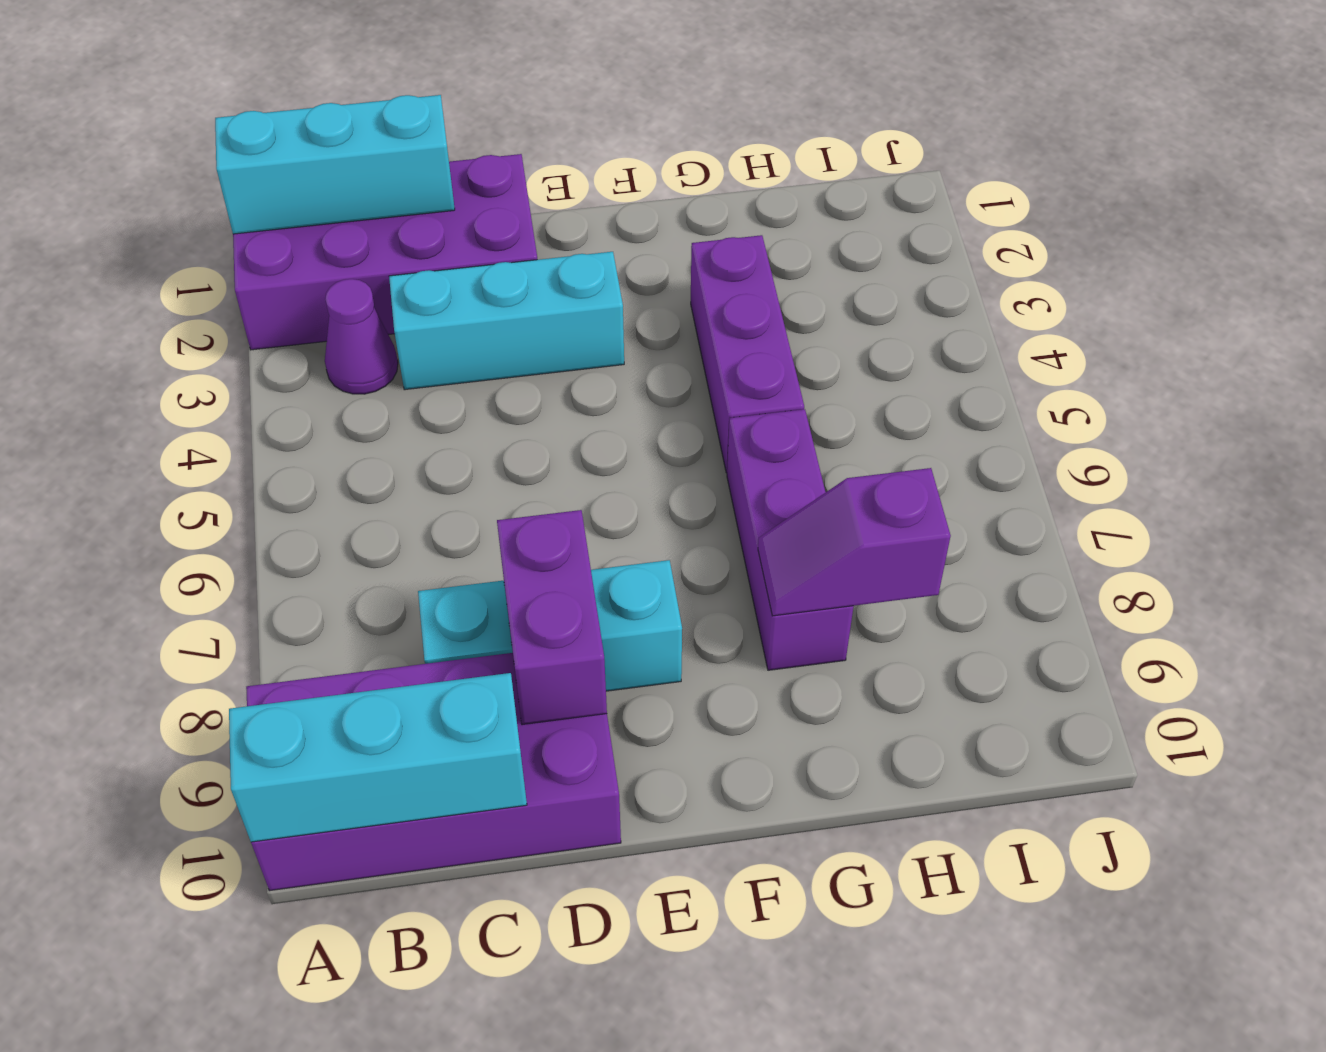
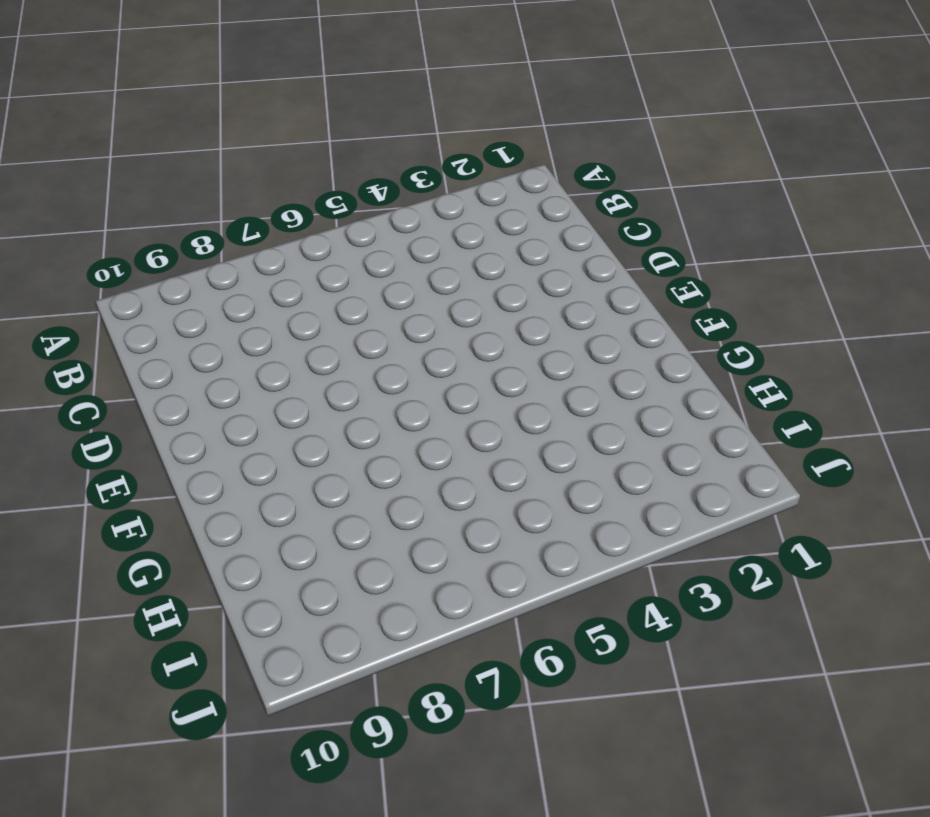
none -> purple 2x4 brick [233,154,537,350]
none -> purple 2x4 brick [246,653,621,891]

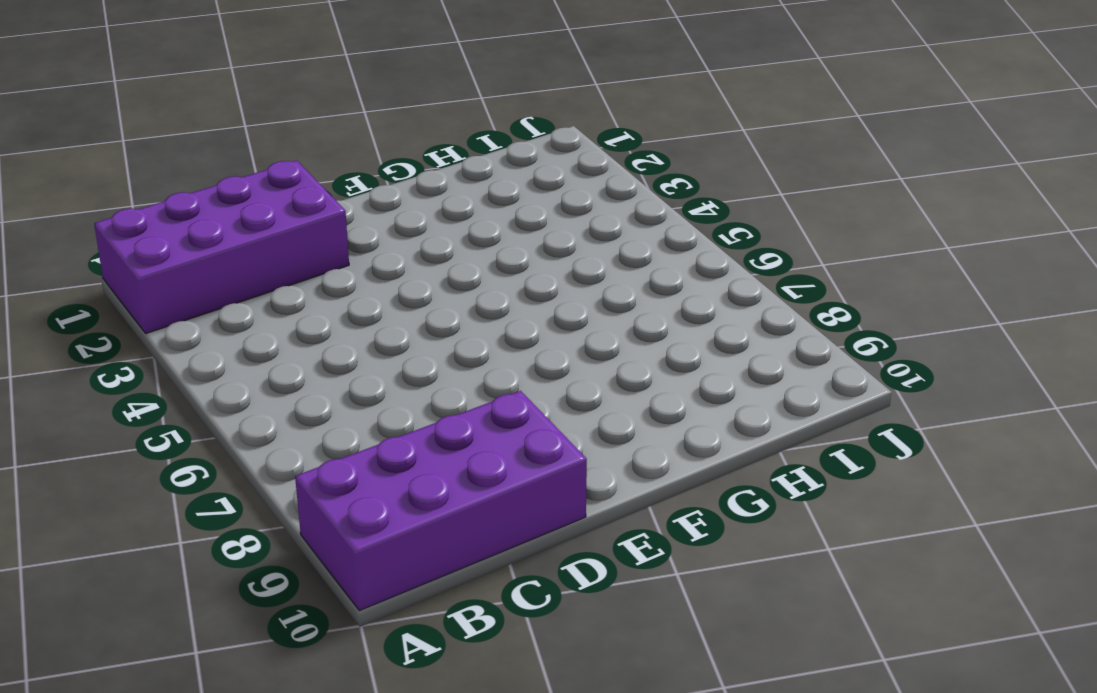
none -> purple 1x1 cone [325,279,398,394]
none -> cyan 1x3 brick [389,252,624,390]

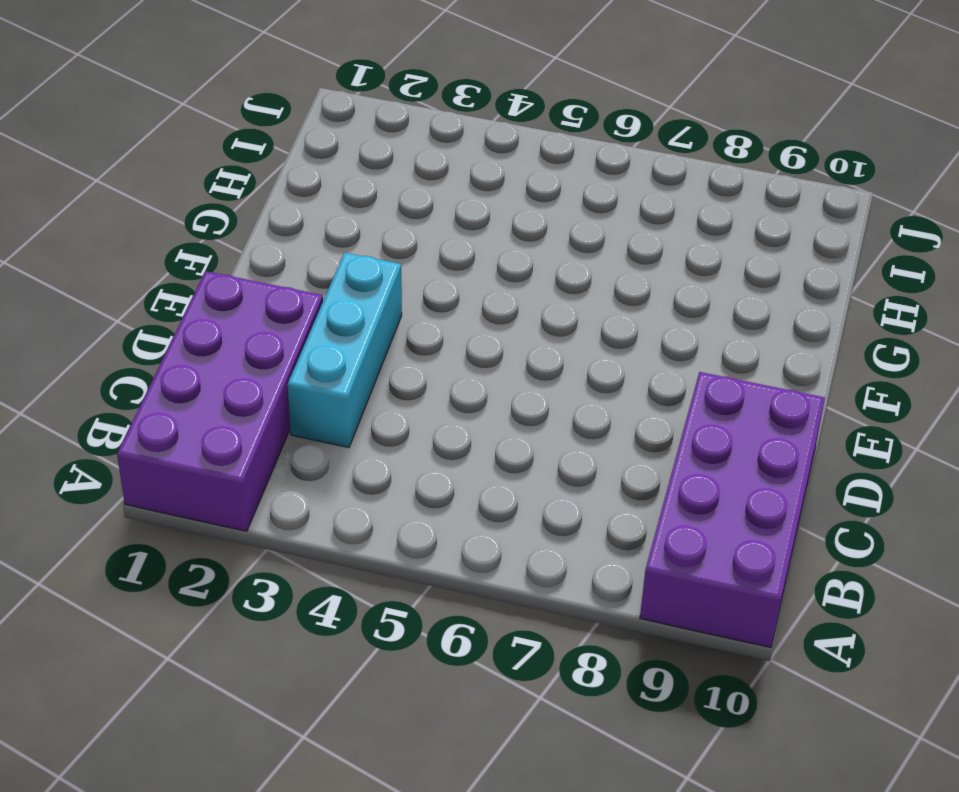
none -> purple 1x1 cone [325,279,398,394]
none -> cyan 1x3 brick [418,560,682,691]

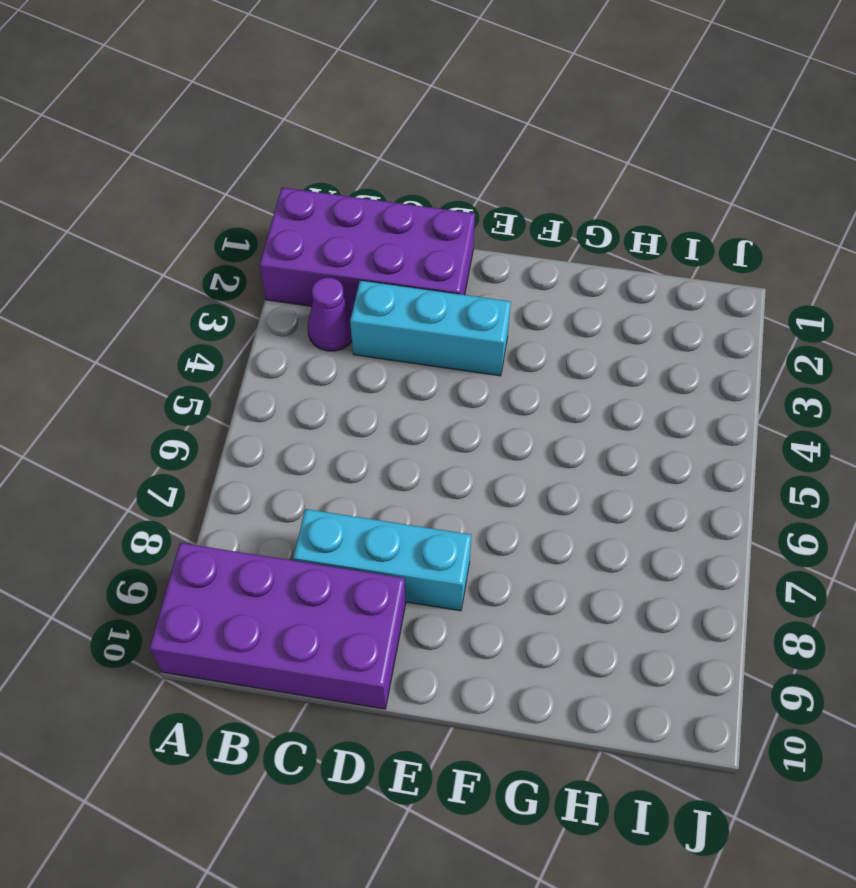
none -> purple 1x3 brick [691,235,804,473]
none -> purple 1x3 brick [727,409,853,670]

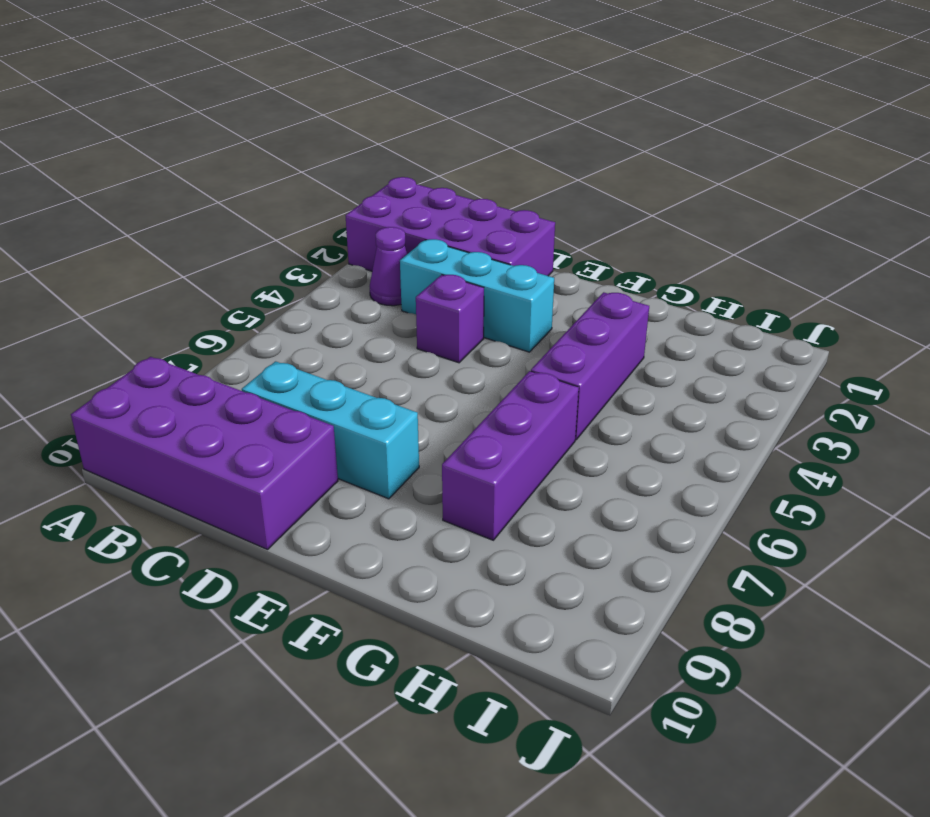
purple 1x1 brick [416,275,484,363] -> none
none -> cyan 1x3 brick [215,95,455,234]
none -> cyan 1x3 brick [229,673,527,842]

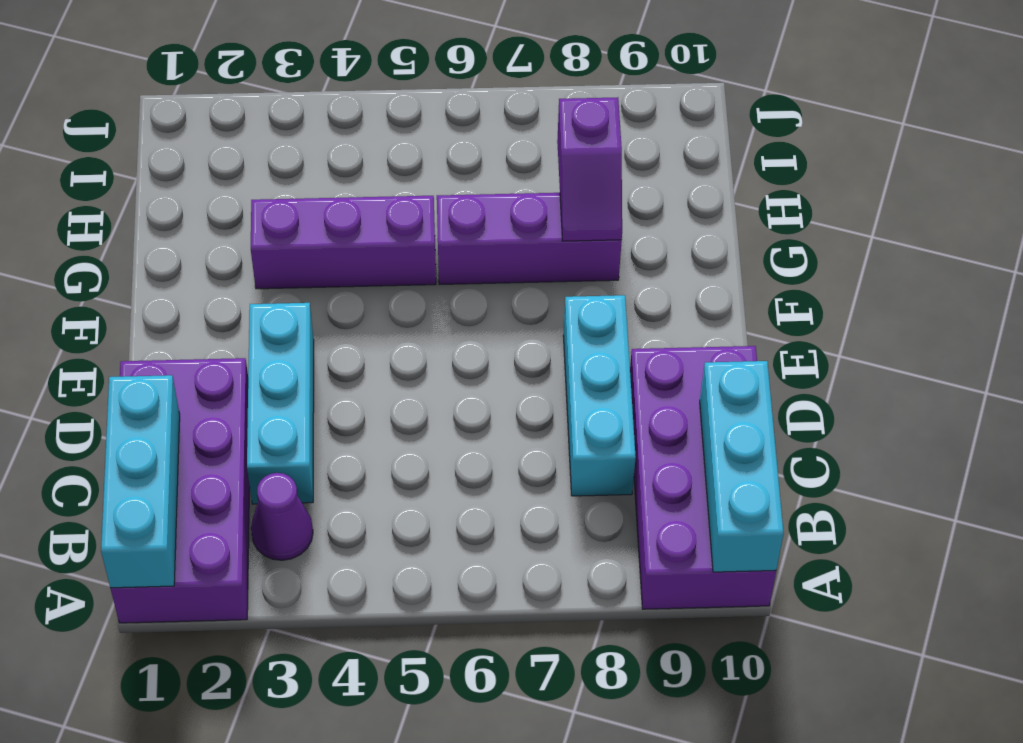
none -> purple 1x2 brick [497,510,607,725]

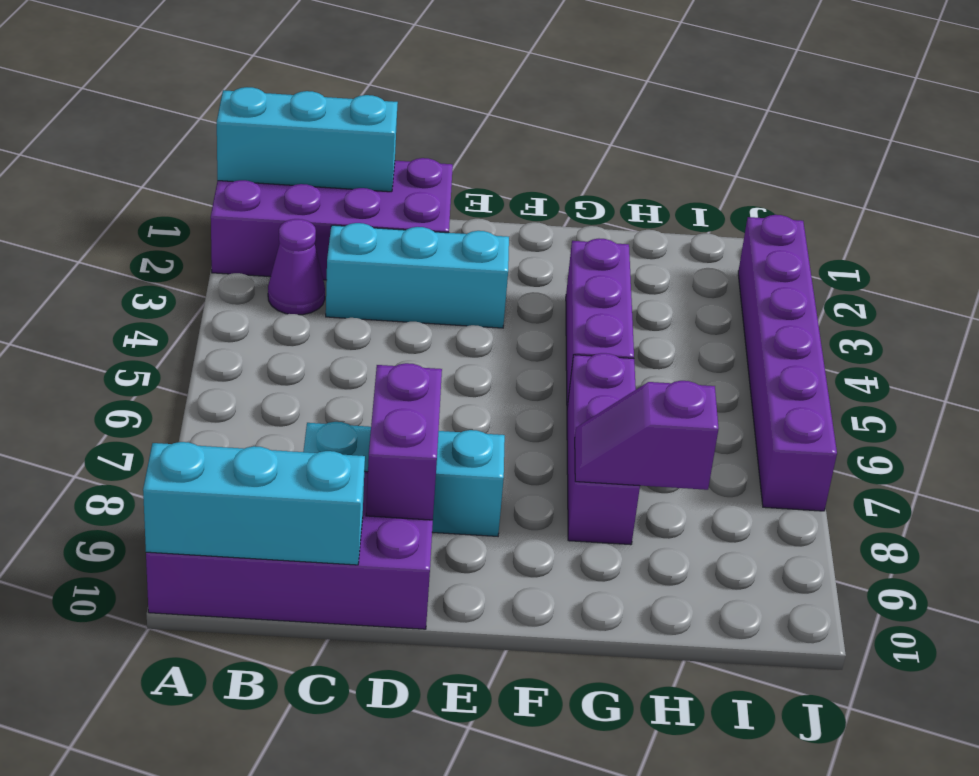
purple 1x6 brick [738,215,837,511] -> none

